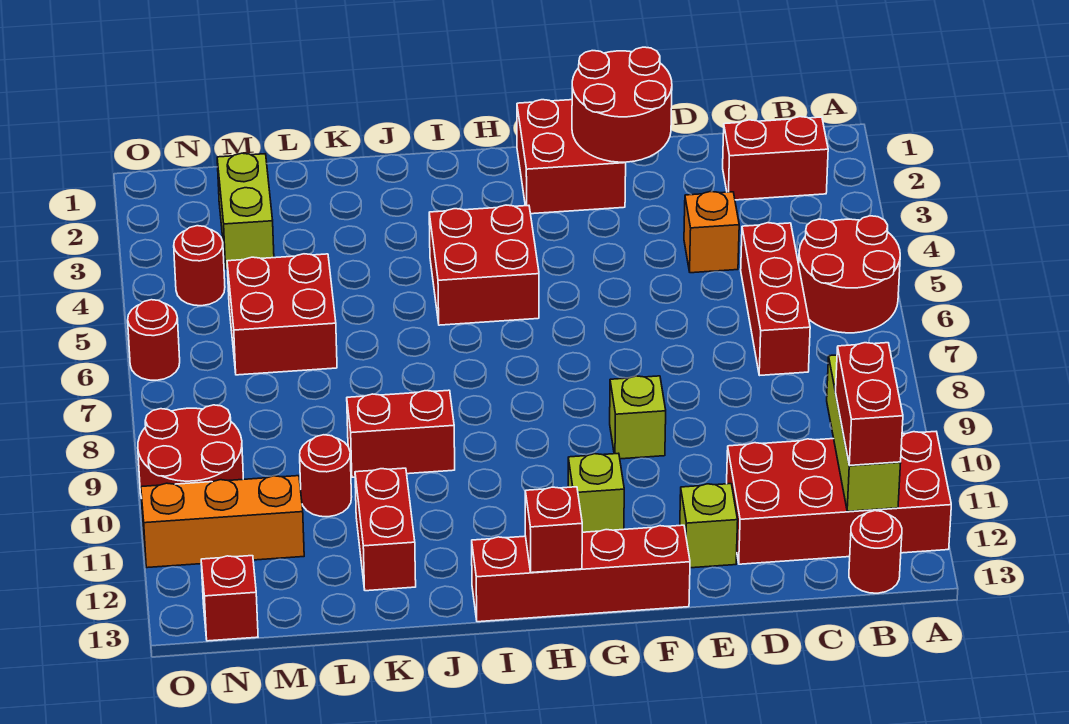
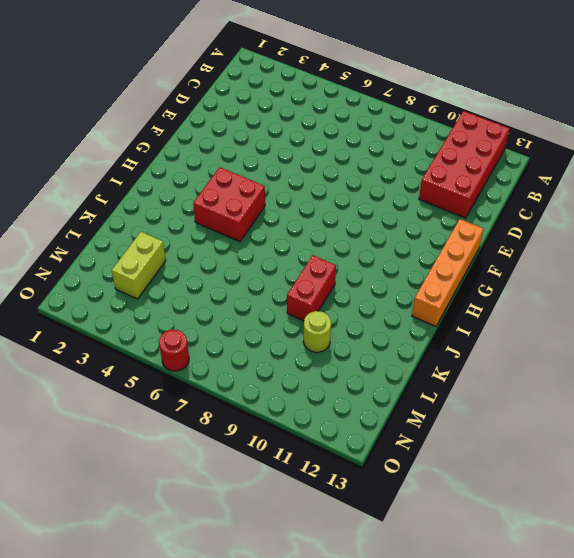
orange 1x4 brick [412,219,483,326] -> red 1x4 brick [472,525,690,622]
lime 1x2 brick [112,232,166,299] -> lime 1x2 brick turned to [217,153,274,269]
lime 1x1 round brick [303,311,331,352] -> red 1x1 round brick [300,435,352,517]
none -> red 2x2 round brick [799,216,900,333]
none -> red 1x2 brick [723,117,828,200]
none -> red 1x1 round brick [849,511,902,593]

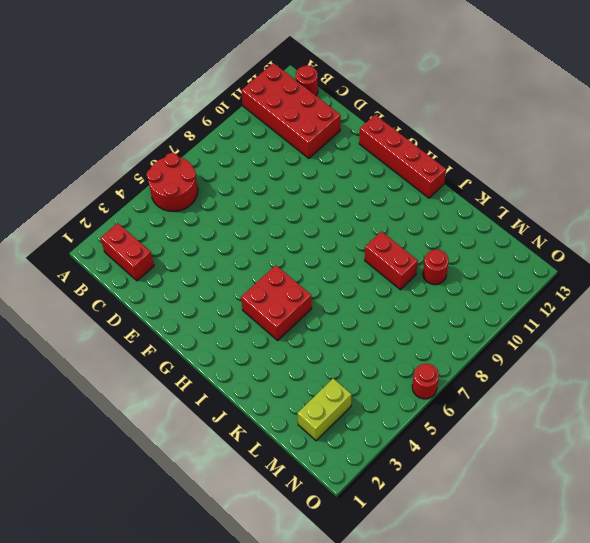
none -> red 1x3 brick [741,223,810,375]
none -> orange 1x1 brick [684,192,739,273]
none -> lime 1x1 brick [680,484,738,568]

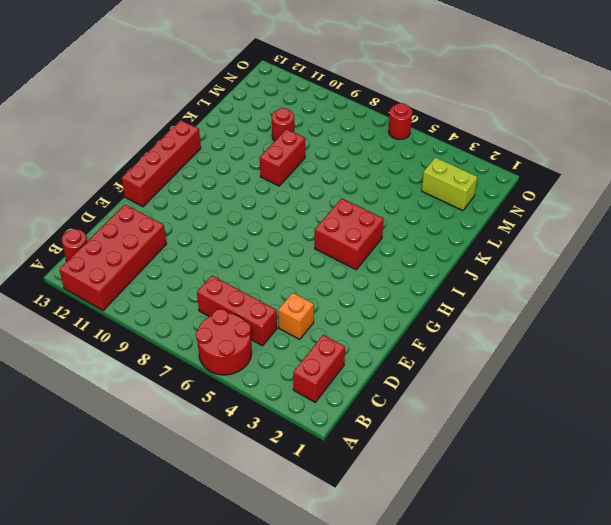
none -> lime 1x1 brick [680,484,738,568]
none -> red 2x2 brick [517,100,626,214]
none -> lime 1x1 brick [610,376,666,459]

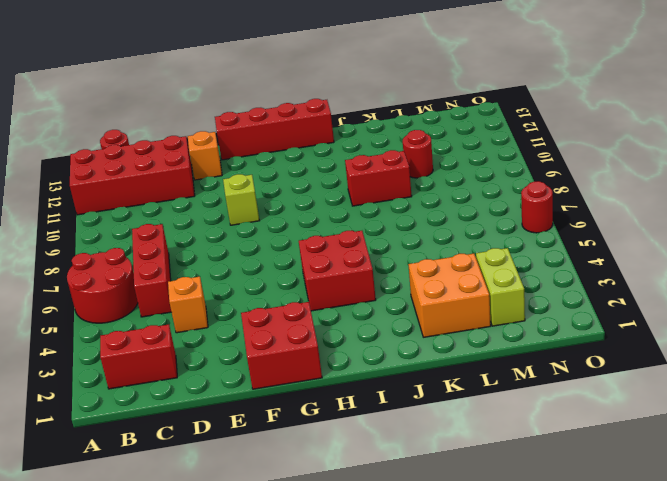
orange 1x1 brick [188,131,222,180] -> lime 1x1 brick [680,484,738,568]
orange 2x2 brick [408,254,491,337] -> none
none -> lime 1x1 brick [568,453,624,532]
none -> red 1x2 brick [355,468,416,591]
none -> red 2x2 brick [227,254,337,375]

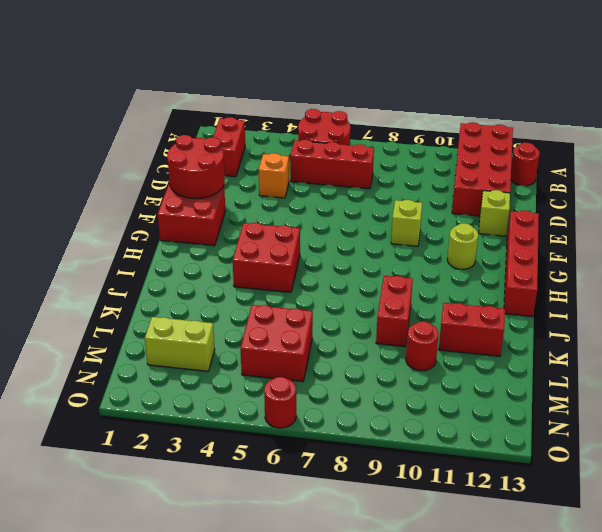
lime 1x1 round brick [447,223,478,269] -> lime 1x1 brick [568,453,624,532]
none -> orange 1x3 brick [141,476,304,568]
none -> red 1x1 round brick [174,226,225,306]
none -> red 2x2 round brick [138,405,243,494]

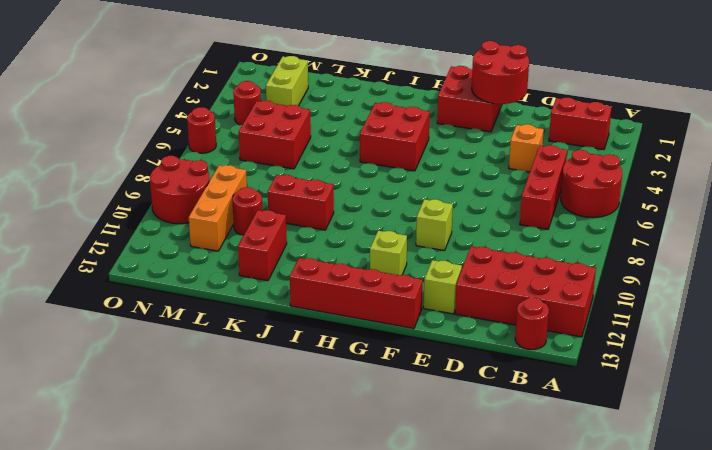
orange 1x3 brick [189,165,247,251] -> orange 1x3 brick turned to [141,476,304,568]
none -> red 1x1 brick [201,556,258,641]
none -> lime 1x3 brick [827,355,901,511]
none -> red 1x1 brick [525,487,582,573]

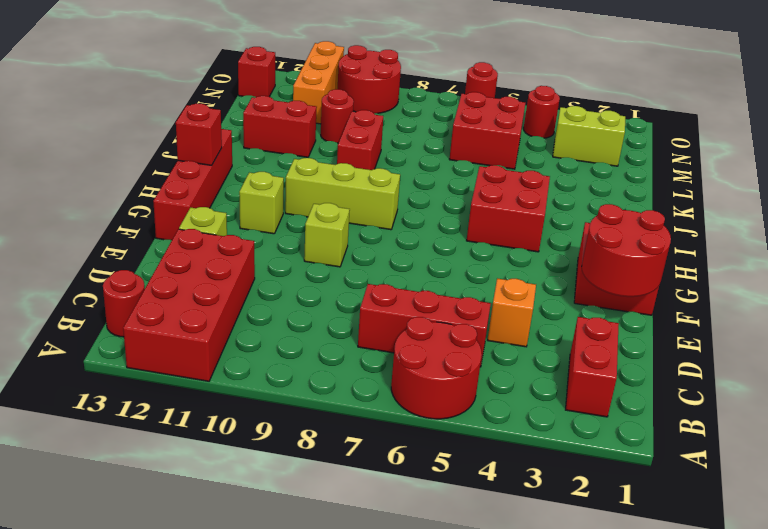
lime 1x3 brick [285,158,400,230] -> lime 1x3 brick moved to [827,355,901,511]
none -> red 1x2 brick [836,343,903,466]

